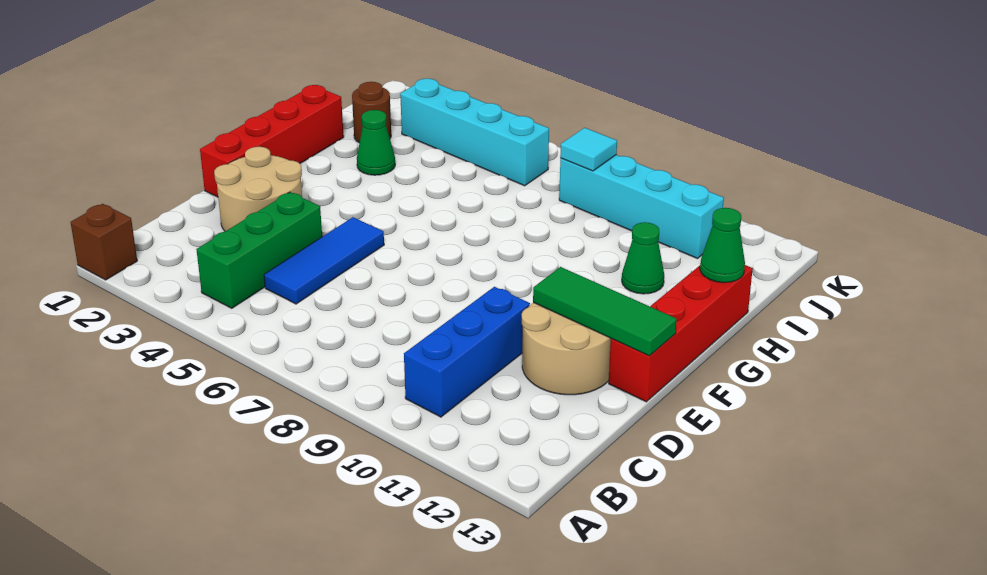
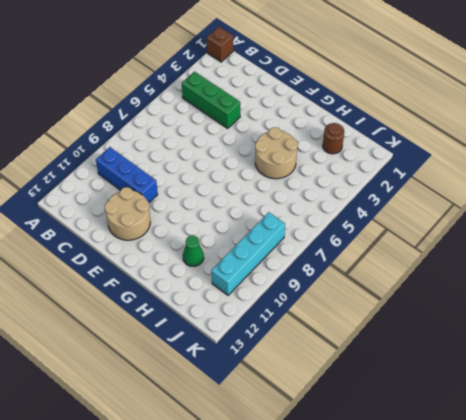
tan 2x2 round brick [255,127,298,179] -> tan 2x2 round brick moved to [214,147,302,231]
none -> blue 1x3 tile [264,217,384,304]
none -> red 1x4 brick [200,85,344,197]
none -> red 1x4 brick [609,265,753,402]

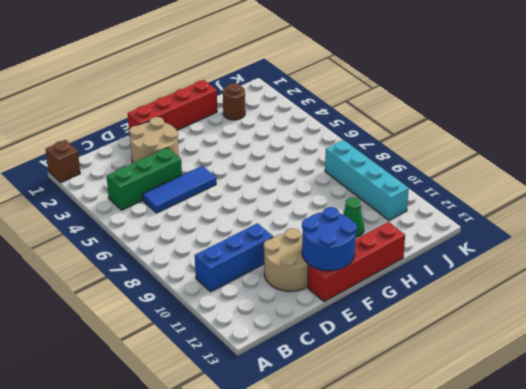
blue 2x2 round brick [302,207,357,271] -> green 1x3 tile [533,267,677,356]
none -> green 1x1 cone [357,110,395,175]
none -> cyan 1x4 brick [400,79,549,186]
none -> green 1x1 cone [700,208,745,283]

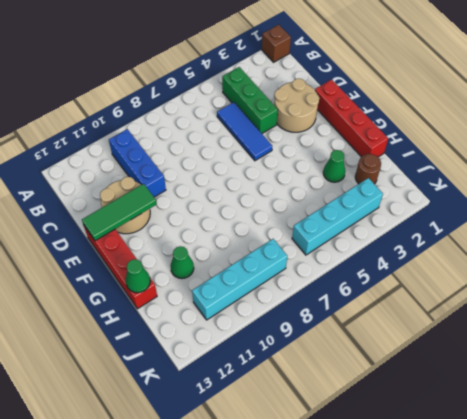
none -> cyan 1x1 tile [560,128,617,171]

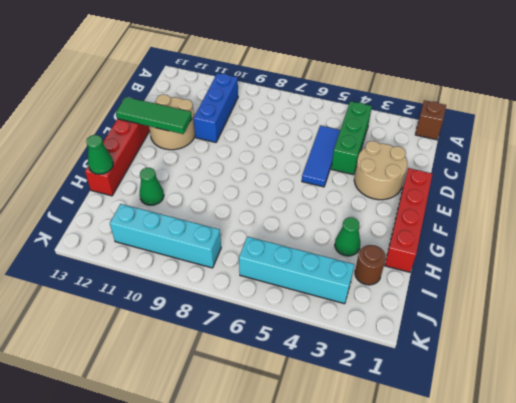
none -> cyan 1x1 tile [560,128,617,171]

